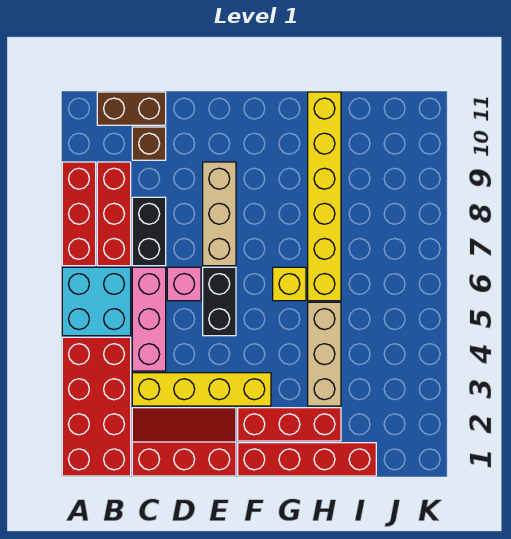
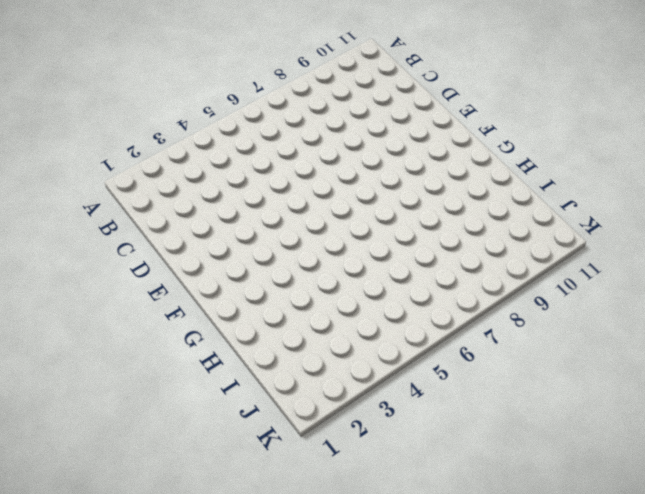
none -> red 2x4 brick [62,337,131,476]
none -> cyan 2x2 brick [62,267,131,336]
none -> red 1x3 brick [62,162,96,266]

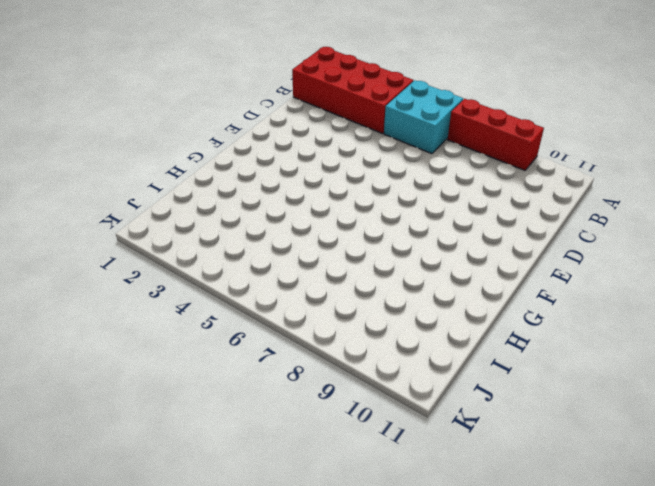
none -> red 1x3 brick [97,162,131,266]
none -> brown 1x2 brick [97,92,166,125]
none -> red 2x3 slope [132,408,236,476]

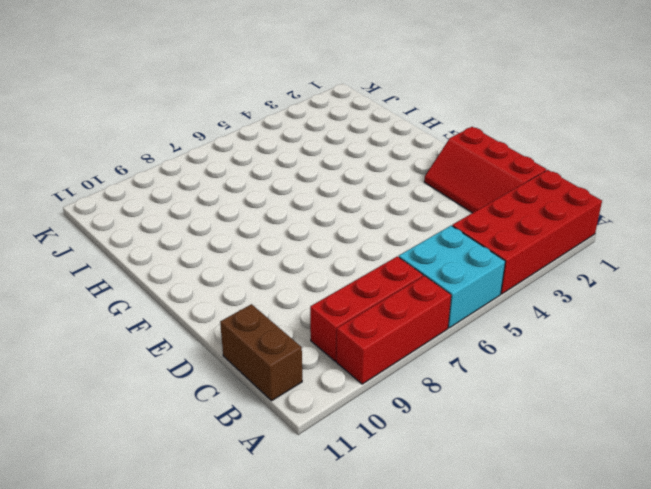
none -> yellow 1x4 brick [132,373,271,406]
none -> pink 1x3 brick [132,267,166,371]
none -> black 1x2 brick [132,197,166,266]

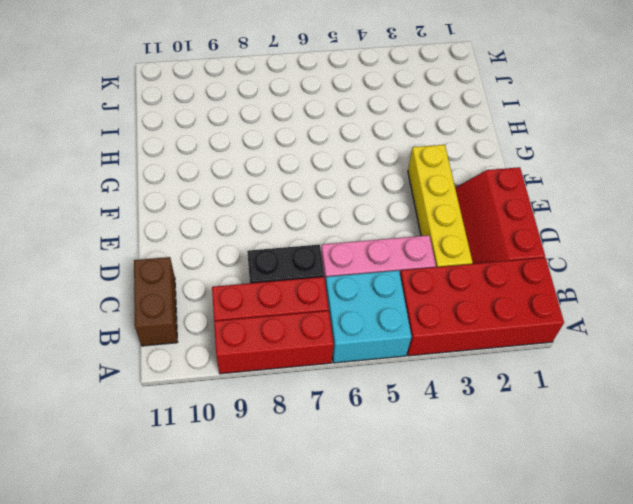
none -> brown 1x1 brick [132,127,166,160]
none -> pink 1x1 brick [167,267,201,301]
none -> black 1x2 brick [203,267,236,336]

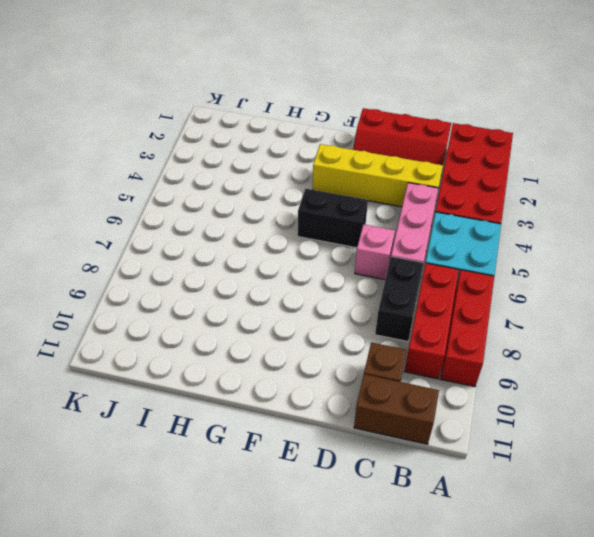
black 1x2 brick [298,189,368,248] -> black 1x2 brick turned to [203,267,236,336]
none -> tan 1x3 brick [203,162,236,266]
none -> red 1x4 brick [238,443,376,476]
none -> red 1x3 brick [238,408,341,441]

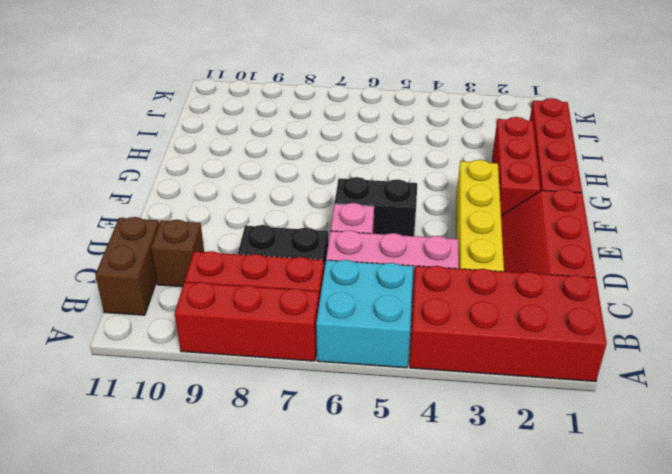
none -> tan 1x3 brick [203,162,236,266]
none -> yellow 1x1 brick [273,267,306,301]
none -> tan 1x3 brick [308,302,341,406]

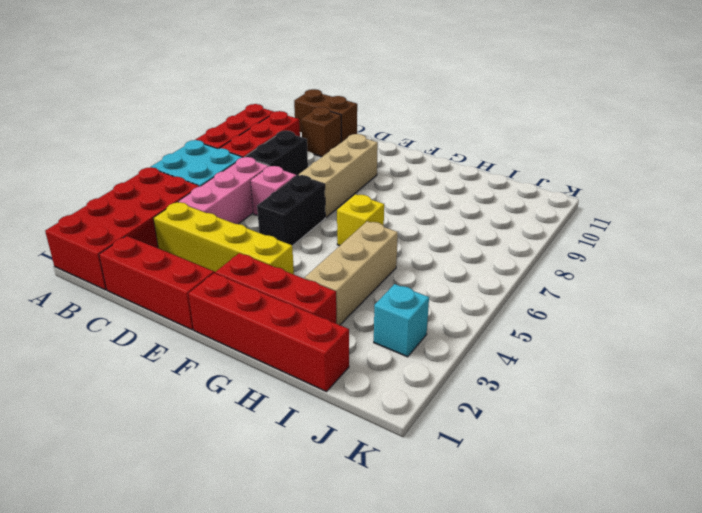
cyan 1x1 brick [374,284,429,357] -> none
none -> yellow 1x6 brick [308,92,341,301]

